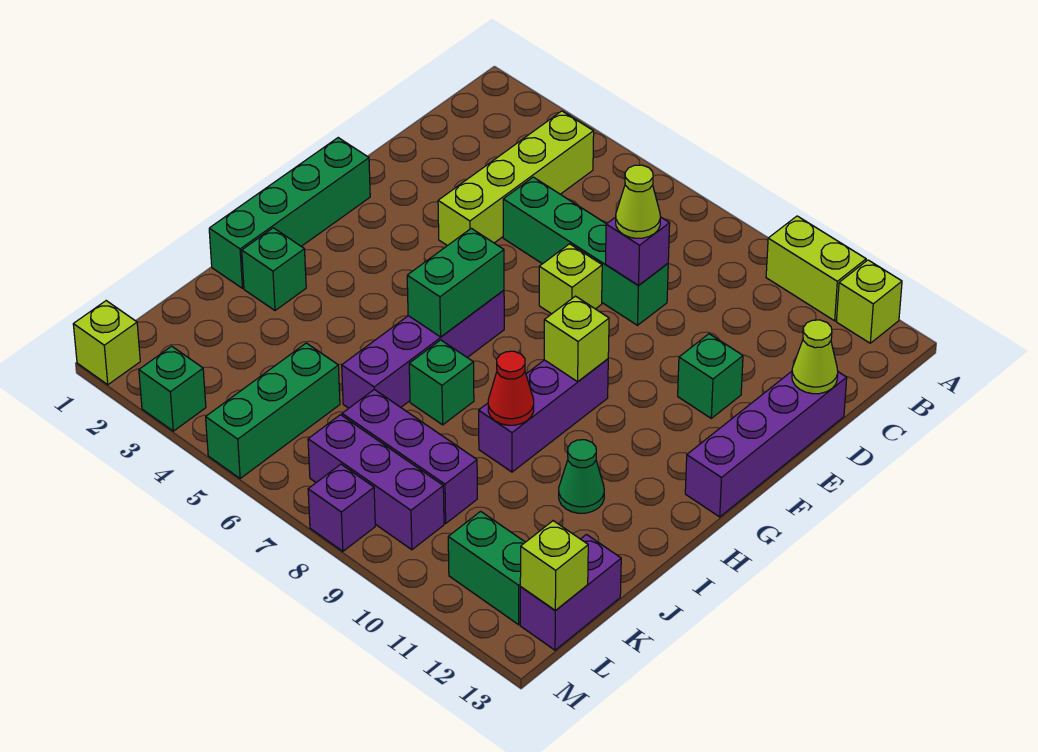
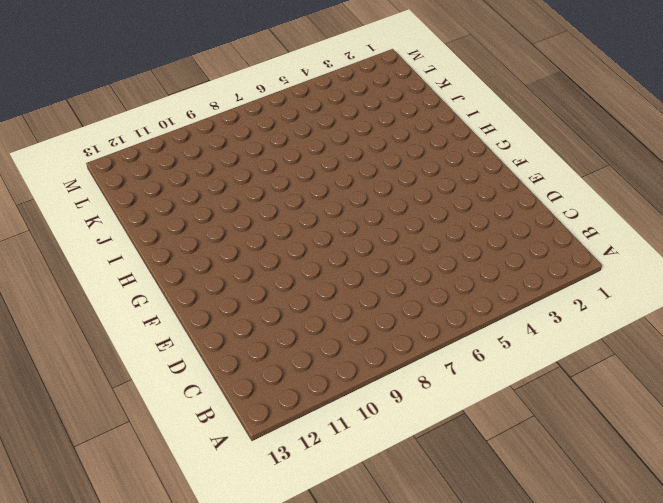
none -> lime 1x2 brick [766,216,866,321]
none -> lime 1x1 brick [836,260,902,343]
none -> lime 1x4 brick [438,111,594,246]

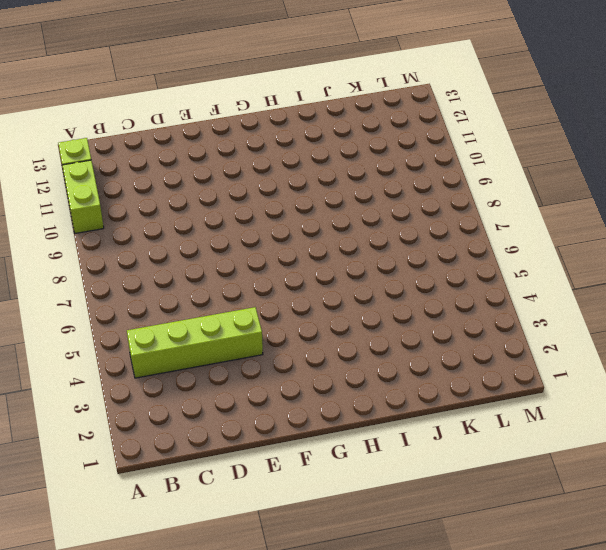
none -> green 1x4 brick [503,177,668,325]
none -> purple 1x4 brick [685,371,847,517]
none -> lime 1x1 brick [539,244,602,314]

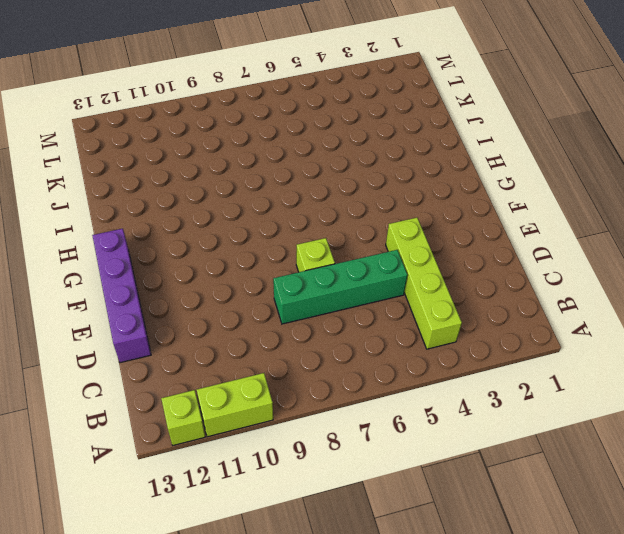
none -> green 1x1 brick [678,334,743,418]
none -> green 1x4 brick [209,138,370,288]
none -> purple 1x4 brick [342,290,504,408]

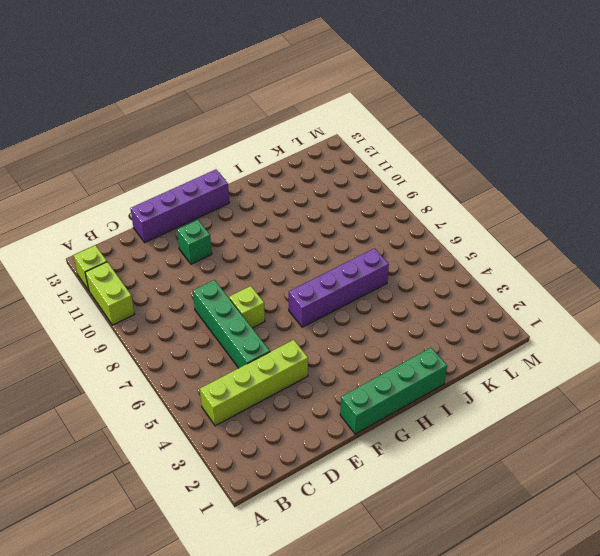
none -> purple 1x3 brick [479,359,608,472]
none -> green 1x1 brick [242,228,306,310]
none -> green 1x1 brick [409,340,474,425]

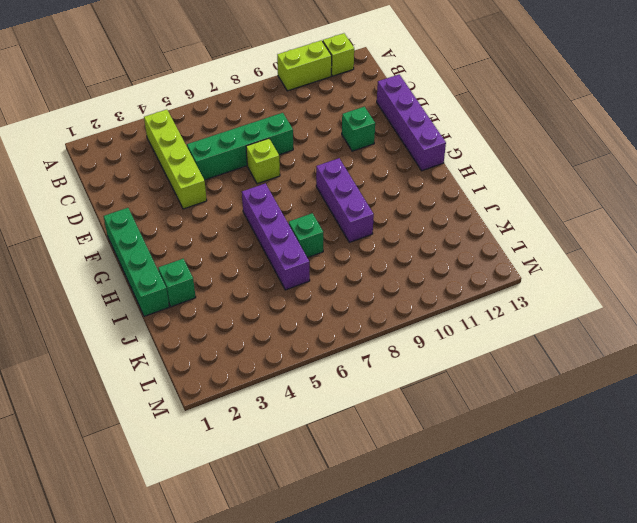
none -> green 1x1 cone [559,440,604,513]
none -> green 1x3 brick [206,343,340,478]
none -> purple 1x3 brick [342,390,477,523]

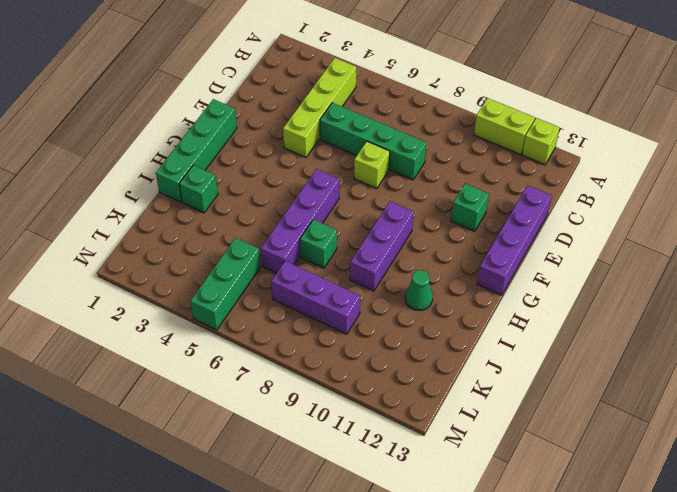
none -> purple 1x2 brick [520,535,621,650]
none -> purple 1x3 brick [308,415,444,550]
none -> green 1x2 brick [448,511,525,625]

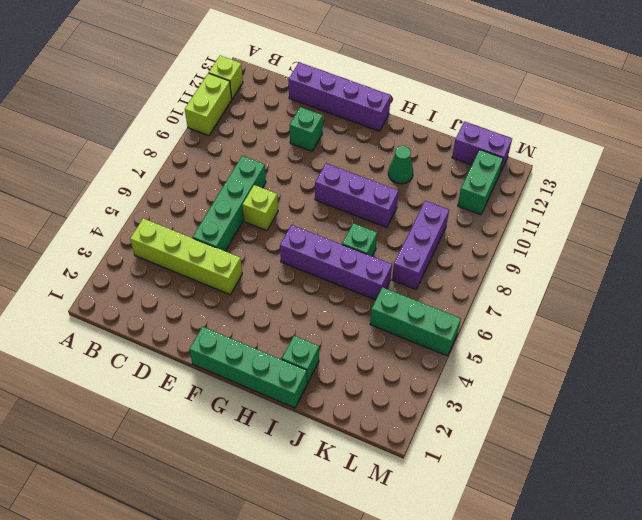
none -> purple 1x3 brick [308,415,444,550]
none -> lime 1x1 brick [73,301,140,385]
none -> green 1x1 brick [139,346,206,431]

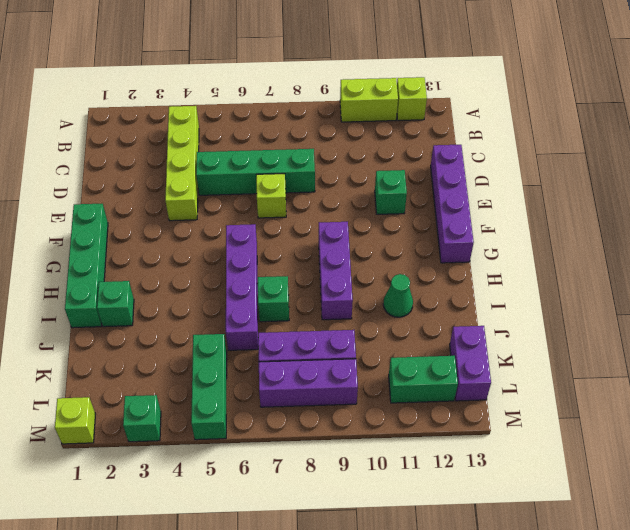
none -> purple 1x1 brick [308,464,375,551]
none -> purple 1x1 brick [605,217,670,286]
none -> lime 1x1 cone [792,320,838,394]

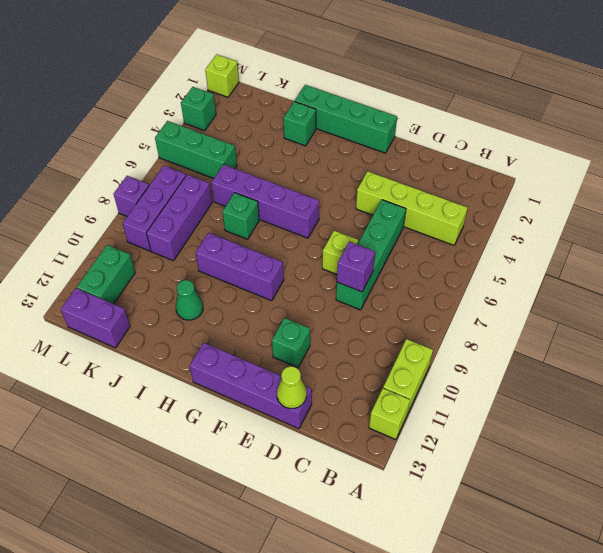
none -> green 1x2 brick [407,228,504,337]
none -> lime 1x1 brick [544,296,609,382]
none -> red 1x1 cone [488,351,534,425]

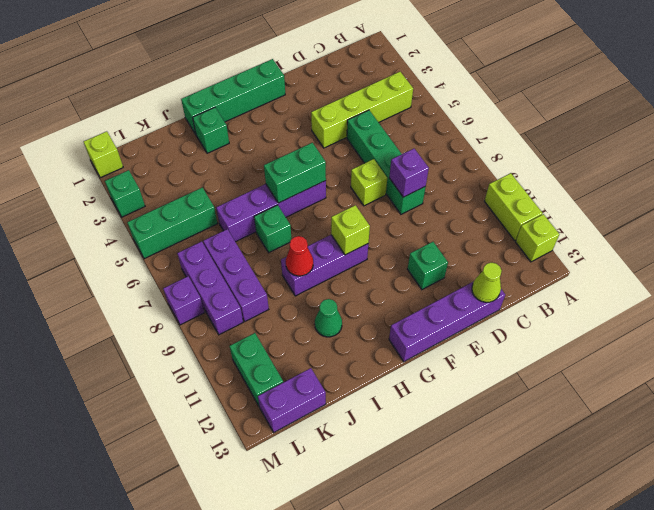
none -> lime 1x1 brick [520,521,588,610]
none -> lime 1x1 cone [616,165,660,238]

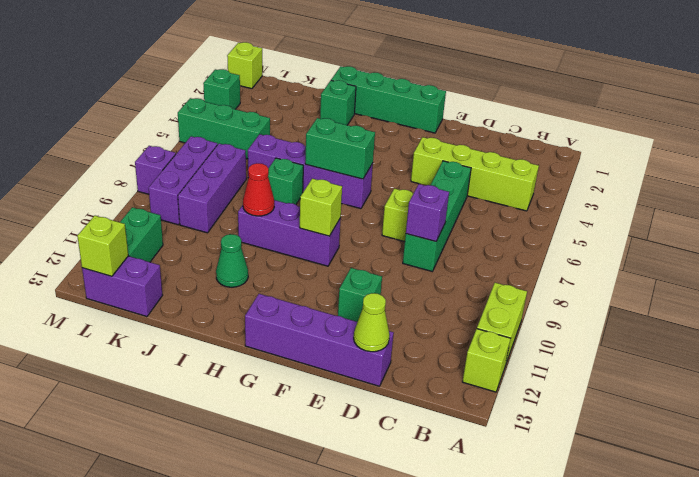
none -> lime 1x1 cone [616,165,660,238]

